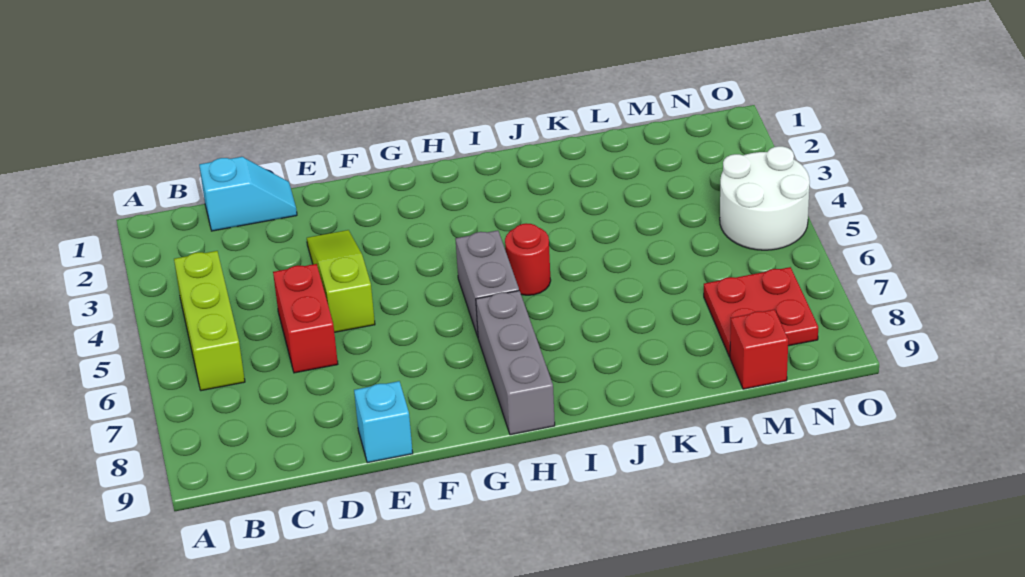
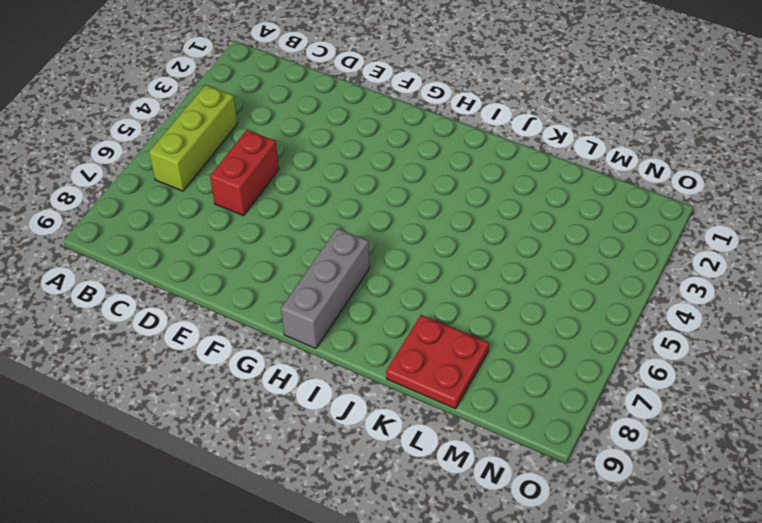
red 2x2 plate [386,315,489,409] -> red 2x2 plate moved to [704,267,818,357]
none -> cyan 1x2 slope [199,157,297,231]
none -> lime 1x3 slope [307,230,375,332]

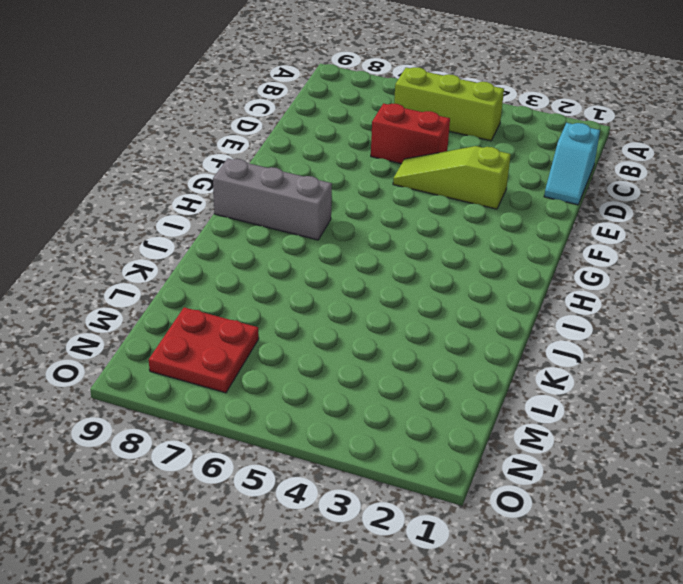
lime 1x3 slope [393,146,511,209] -> lime 1x3 slope turned to [307,230,375,332]
none -> cyan 1x1 brick [354,381,413,463]
none -> grey 1x2 brick [455,230,519,337]

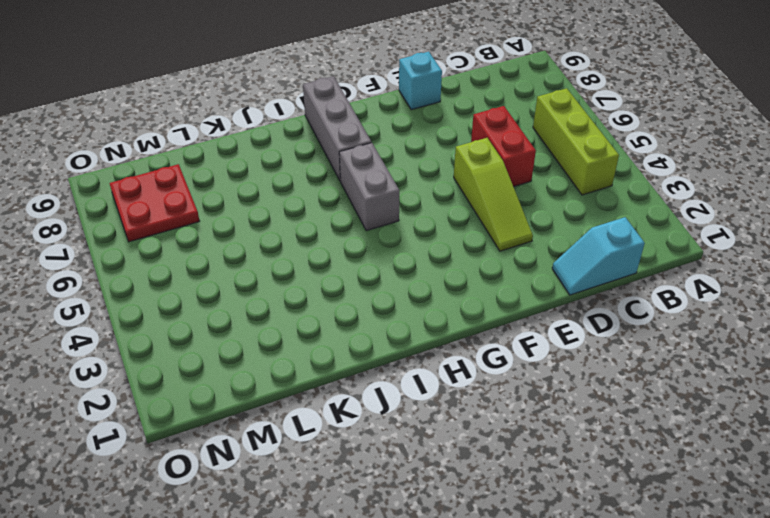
none -> red 1x1 round brick [505,223,551,295]
none -> red 1x1 brick [730,309,788,389]

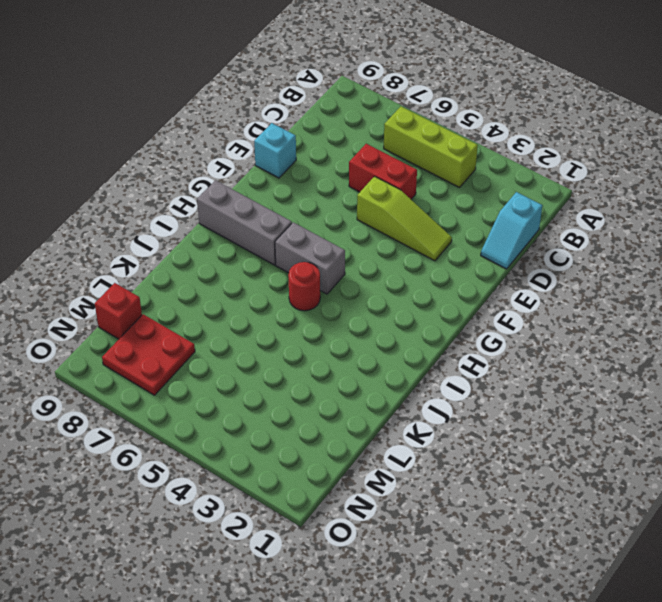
none -> white 2x2 round brick [720,146,810,250]

